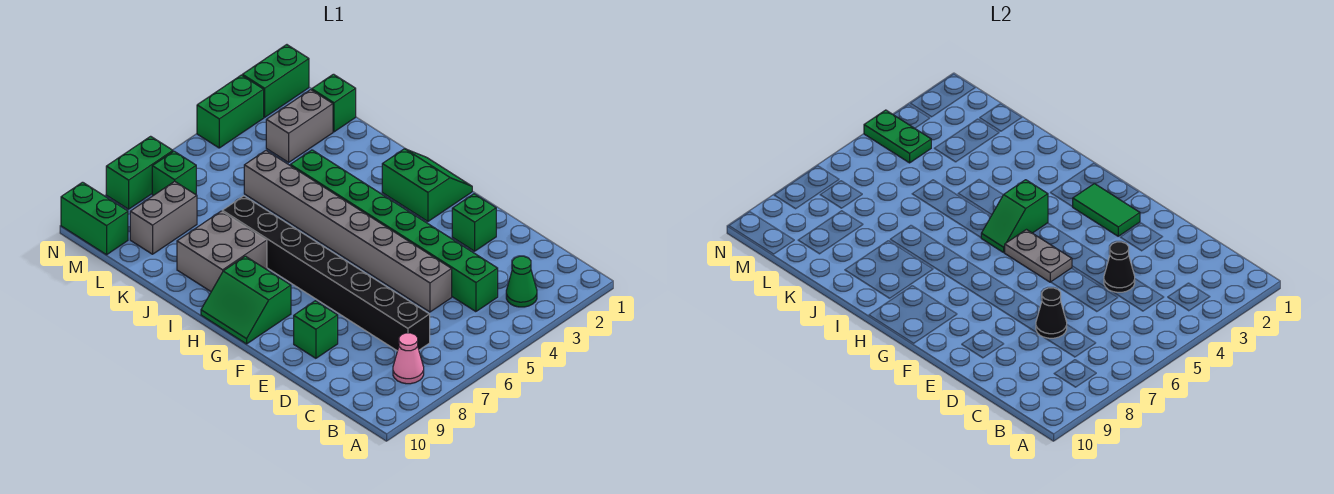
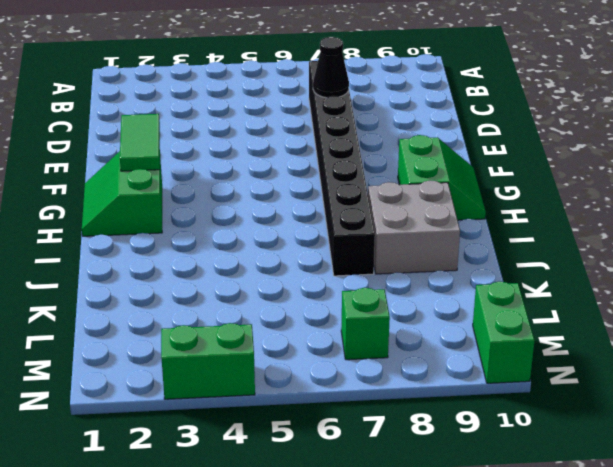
none -> green 1x1 cone [506,256,537,307]
none -> pink 1x1 cone [393,333,424,384]
none -> green 1x8 brick [290,150,498,312]

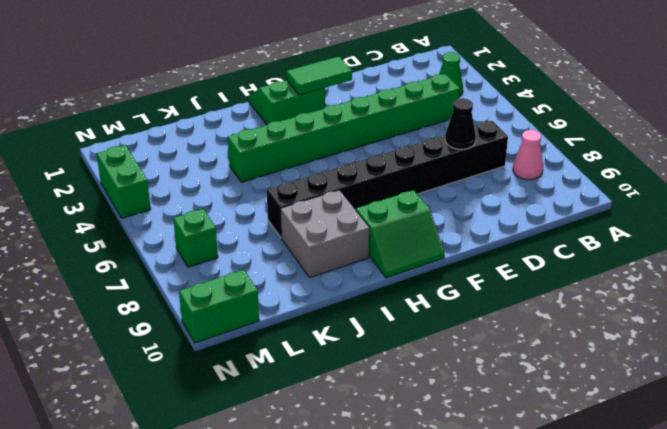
none -> grey 1x8 brick [244,151,452,312]
none -> green 1x1 brick [452,194,496,251]
none -> green 1x1 brick [294,301,338,358]

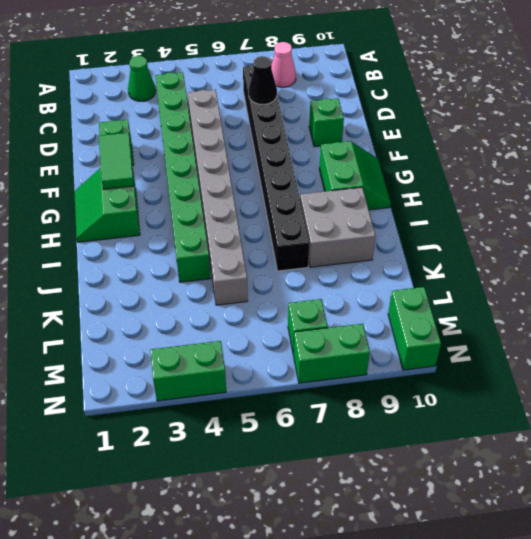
none -> green 1x1 brick [312,74,356,132]
none -> grey 1x2 brick [266,90,333,162]
none -> grey 1x2 brick [130,181,197,254]

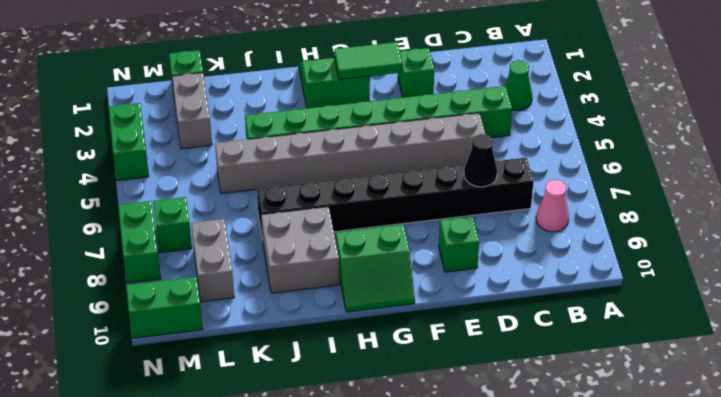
none -> green 1x2 brick [242,45,309,117]
none -> black 1x1 cone [1104,242,1135,292]
none -> grey 1x2 plate [1004,230,1072,282]

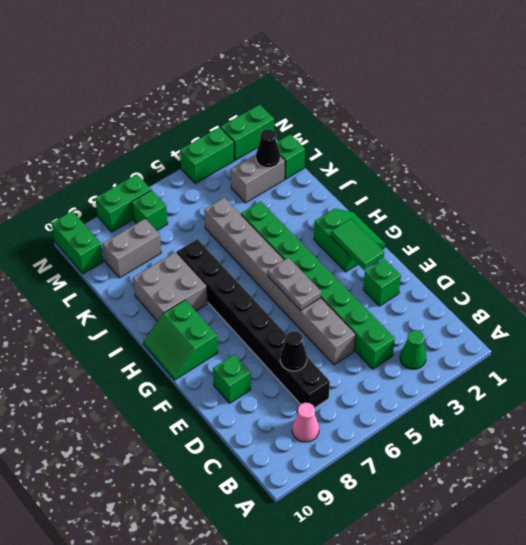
black 1x1 cone [256,129,280,168] -> black 1x1 cone moved to [1104,242,1135,292]
none -> green 1x2 slope [981,180,1048,252]
none -> green 1x2 plate [864,110,931,163]

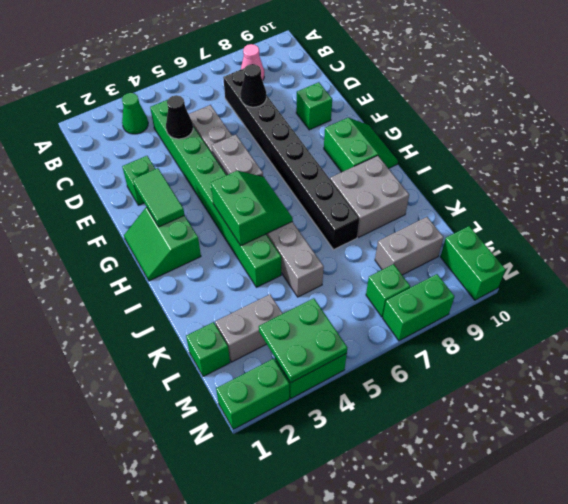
green 2x2 slope [211,171,293,246] -> green 1x2 slope [981,180,1048,252]
green 2x2 plate [259,298,347,382] -> green 1x2 plate [864,110,931,163]

